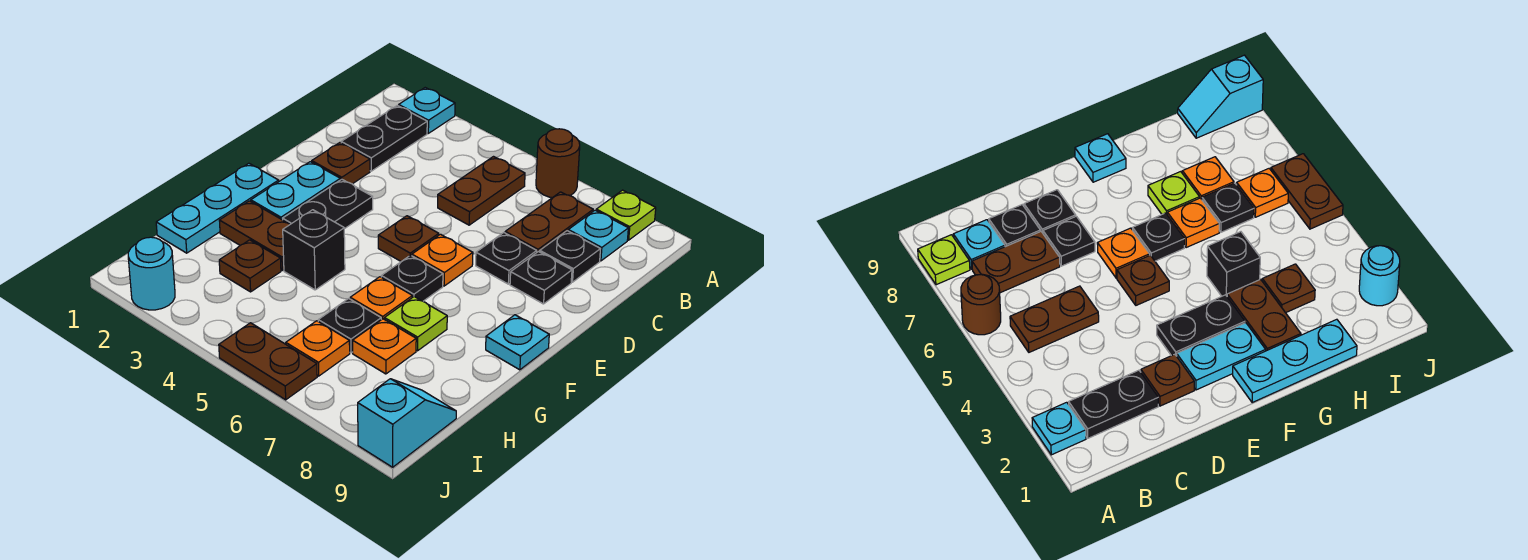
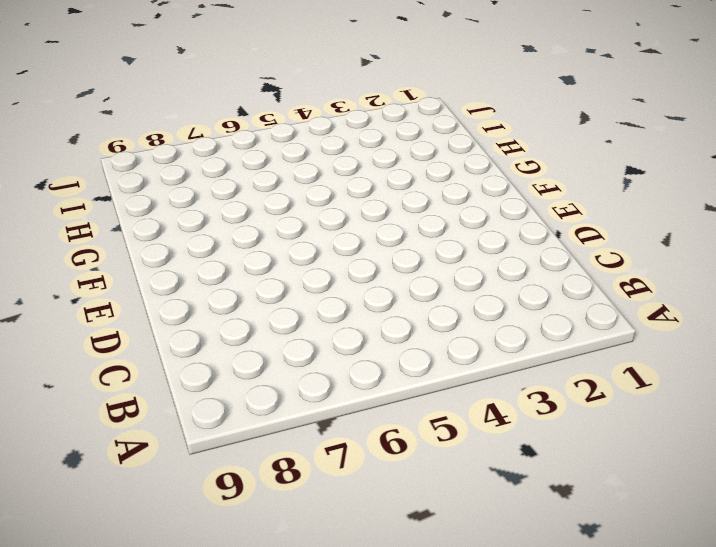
none -> cyan 1x1 plate [399,88,455,133]
none -> brown 1x1 round brick [536,129,580,198]
none -> lime 1x1 plate [596,190,656,240]

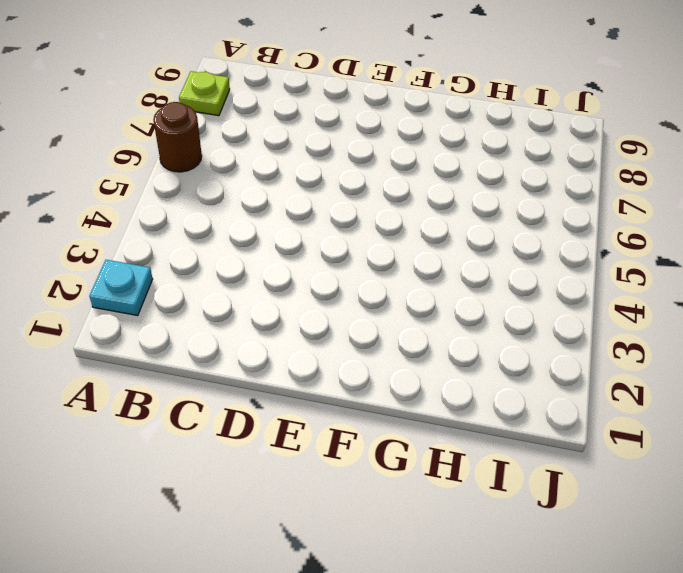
none -> black 1x2 plate [341,105,427,171]
none -> brown 1x2 plate [438,157,525,225]
none -> brown 1x2 plate [505,192,593,252]

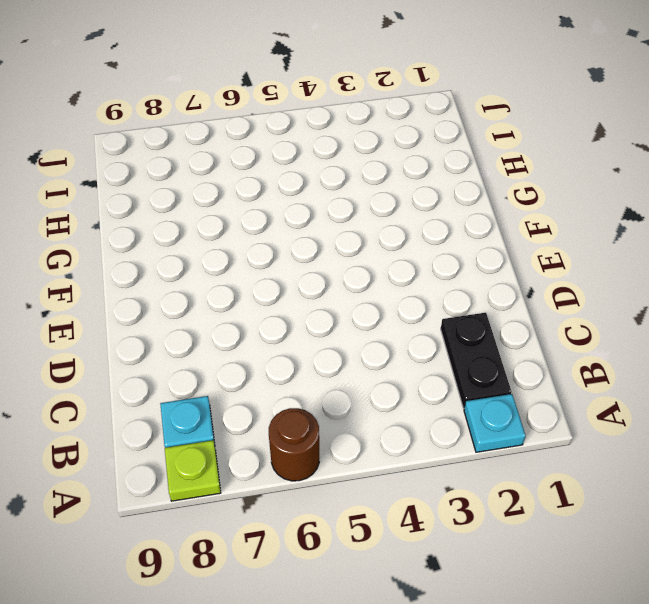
none -> brown 1x2 plate [438,157,525,225]
none -> brown 1x2 plate [505,192,593,252]
none -> black 1x1 plate [540,231,600,282]

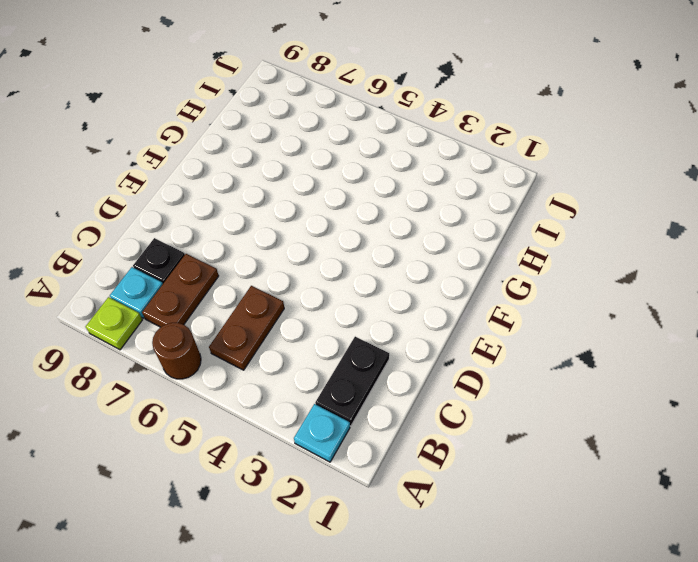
none -> brown 1x1 plate [312,143,370,184]
none -> black 1x1 plate [476,233,537,284]
none -> black 1x1 plate [510,252,572,304]

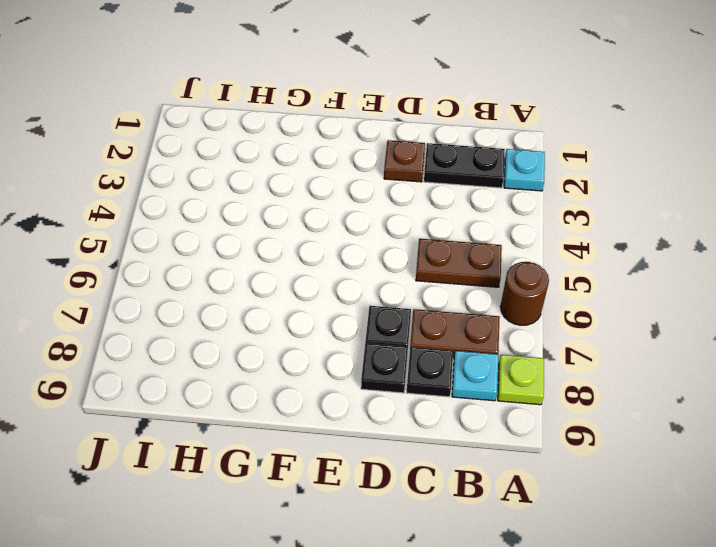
none -> cyan 1x2 plate [251,162,340,220]
none -> black 1x2 plate [283,179,373,229]
none -> brown 1x1 plate [378,216,439,262]

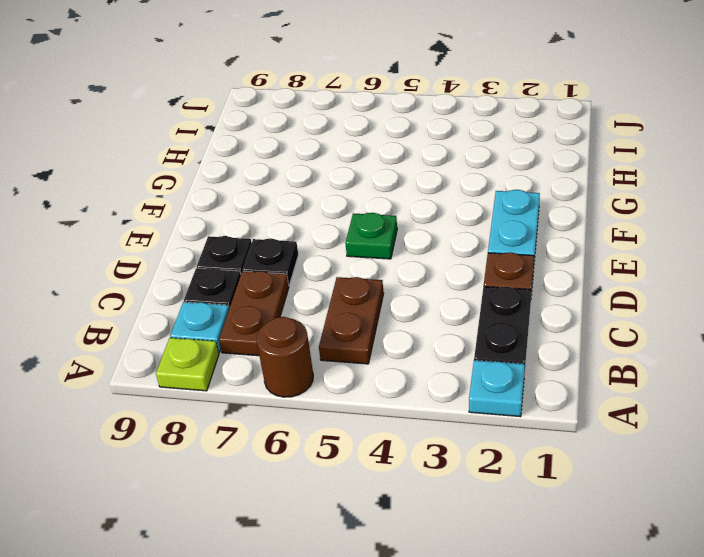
green 1x1 plate [345,213,397,259] -> brown 1x1 plate [378,216,439,262]
none -> black 1x2 plate [283,179,373,229]
none -> orange 1x1 plate [412,234,473,286]
none -> cyan 1x3 plate [156,163,279,253]

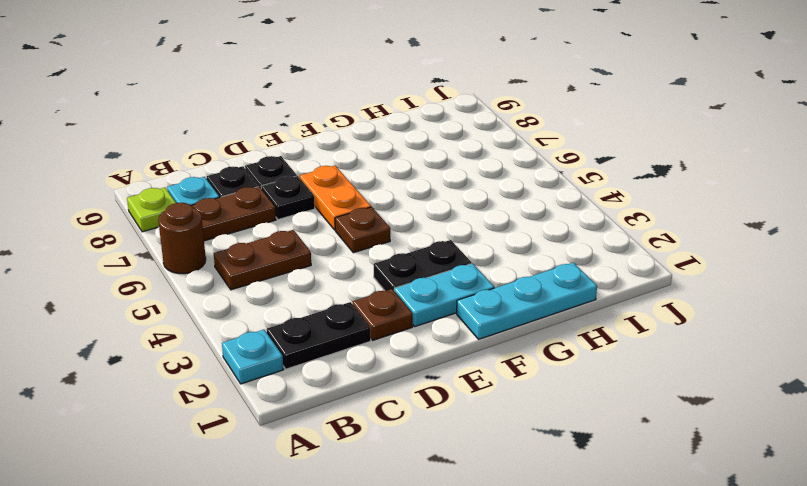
orange 1x2 plate [300,165,371,230] -> orange 1x1 plate [412,234,473,286]
none -> black 1x1 plate [381,255,443,301]
none -> cyan 1x1 plate [486,315,549,370]
none -> brown 1x2 plate [219,201,290,270]

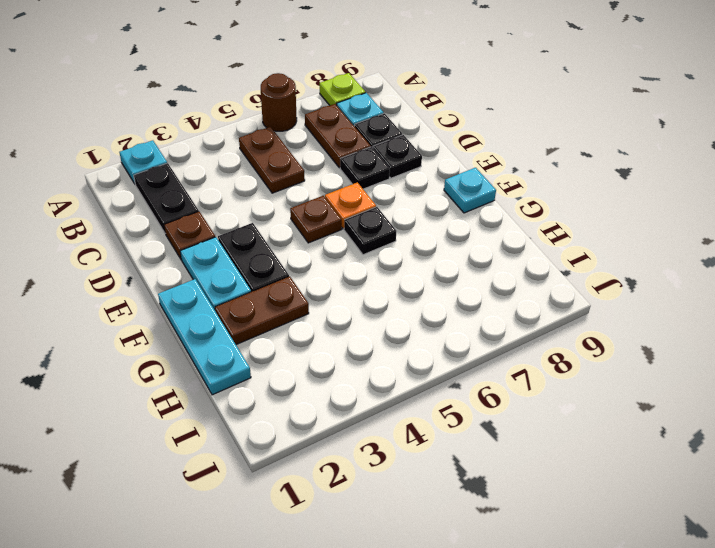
none -> black 1x1 brick [283,210,345,290]
none -> orange 1x1 plate [350,277,412,320]
none -> lime 1x1 plate [384,297,447,351]

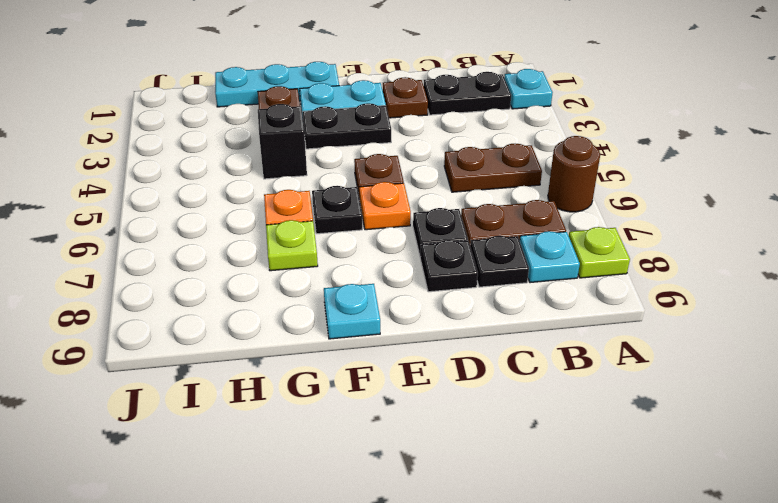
none -> brown 1x1 plate [219,240,281,292]
none -> black 1x1 plate [318,299,381,353]
none -> orange 1x1 plate [353,319,416,374]

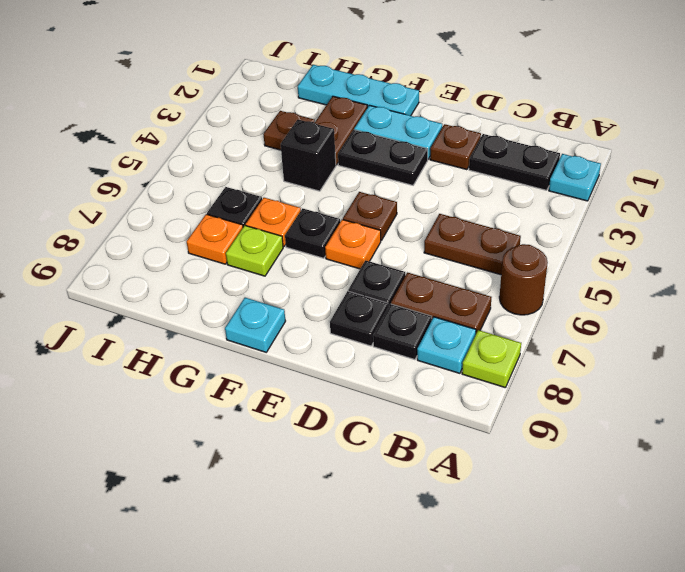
none -> orange 1x1 plate [286,321,350,376]
none -> cyan 1x2 slope [358,379,456,467]
none -> cyan 1x1 round brick [128,237,175,310]

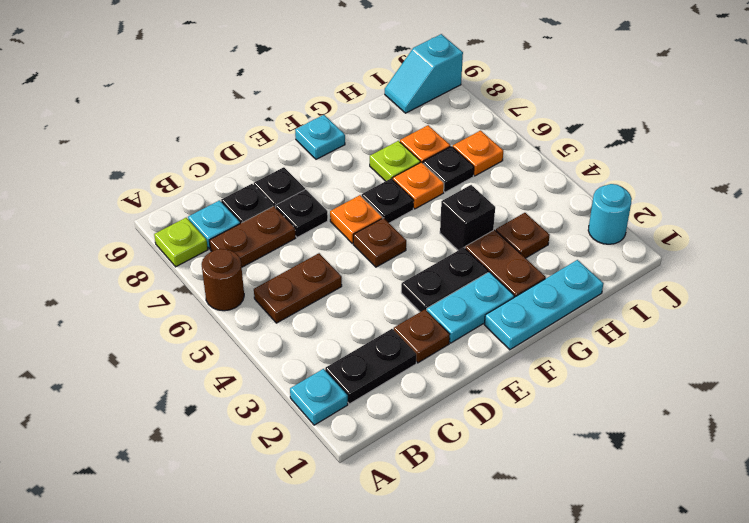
none -> brown 1x2 plate [219,323,317,400]

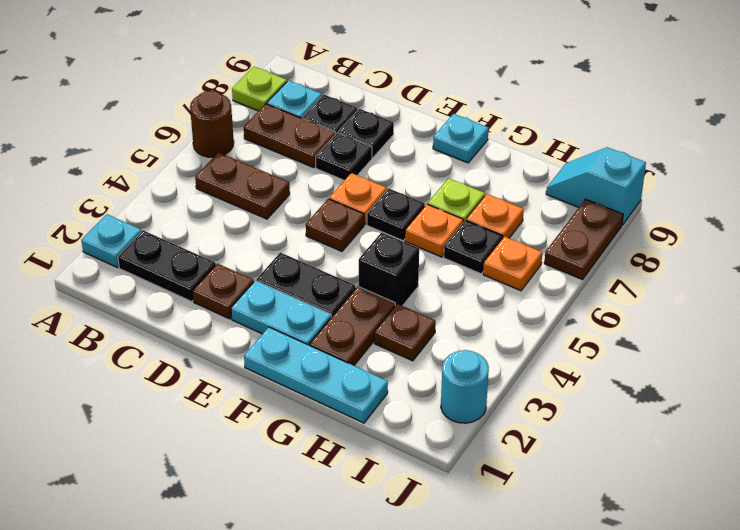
brown 1x2 plate [544,199,623,280] -> brown 1x2 plate moved to [219,323,317,400]

